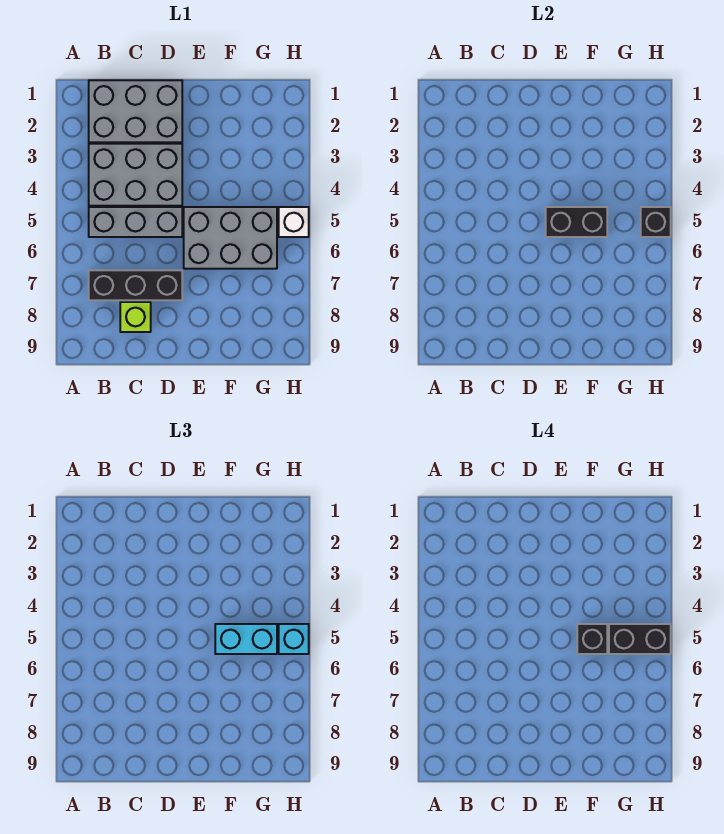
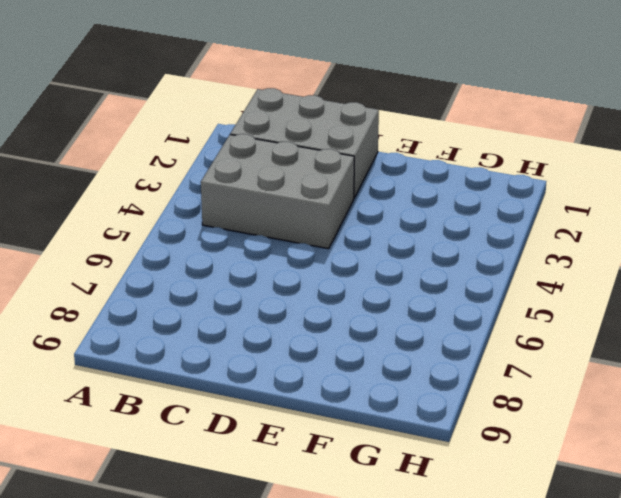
none -> grey 1x3 brick [89,207,182,237]
none -> black 1x3 brick [89,270,182,300]
none -> lime 1x1 brick [120,302,151,332]

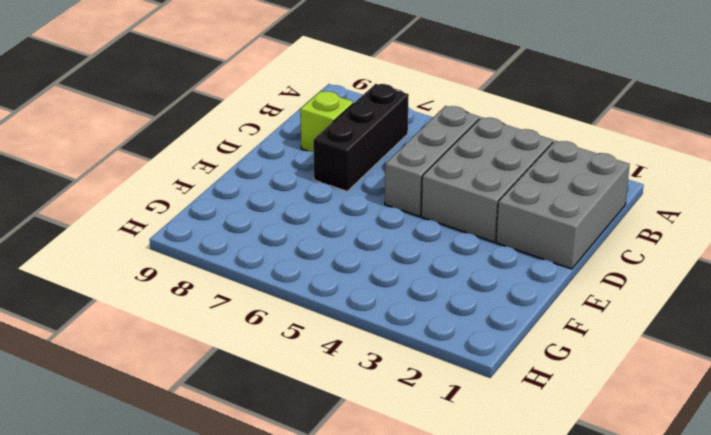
none -> grey 2x3 brick [184,207,277,269]
none -> white 1x1 brick [279,207,309,237]
none -> black 1x2 brick [546,207,607,237]

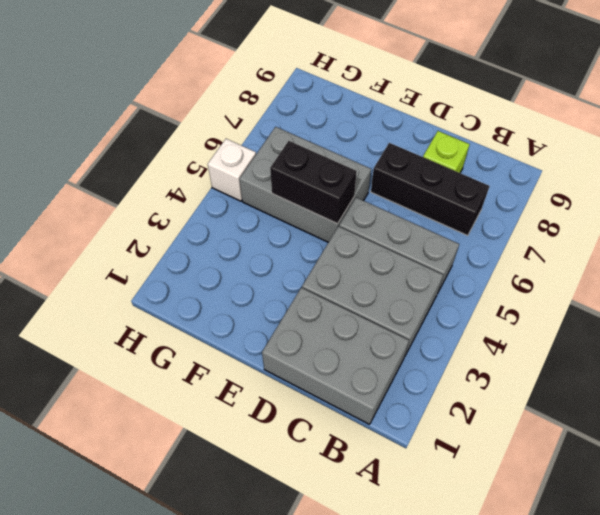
none -> black 1x1 brick [641,207,671,237]
none -> cyan 1x2 brick [215,624,277,654]
none -> cyan 1x1 brick [279,624,309,654]

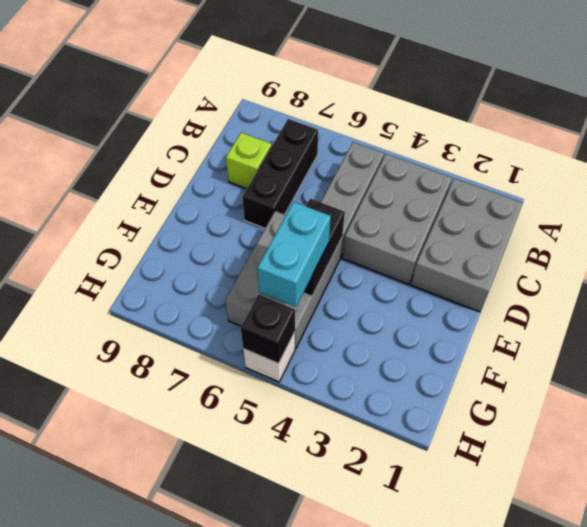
none -> cyan 1x1 brick [279,624,309,654]
none -> black 1x1 brick [577,624,607,654]
none -> black 1x2 brick [609,624,671,654]

